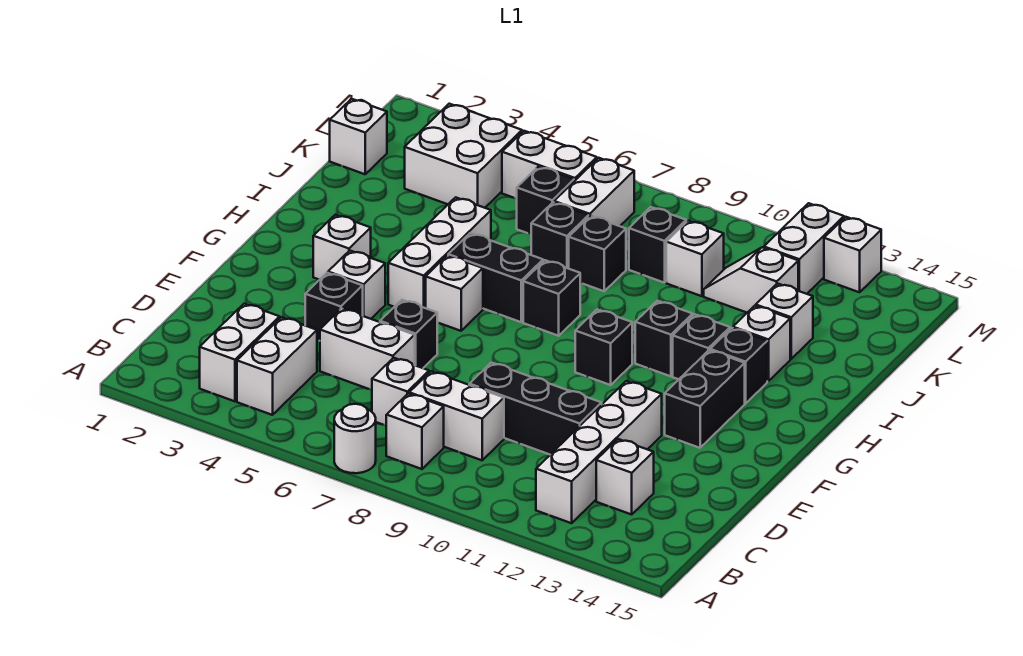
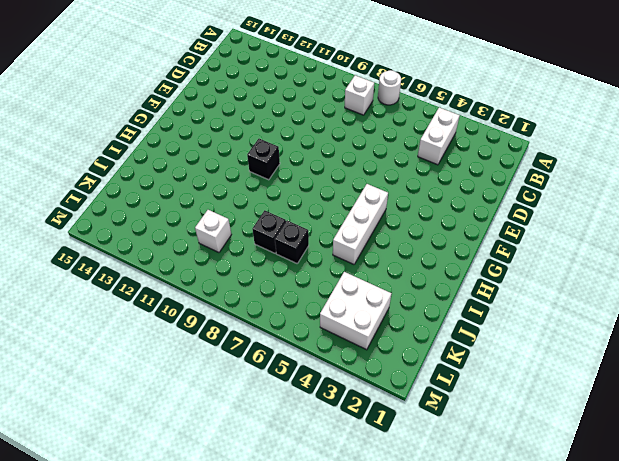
none -> white 1x2 brick [200,304,280,401]
none -> white 1x4 brick [536,381,662,523]
none -> white 1x1 brick [372,358,429,426]
none -> white 1x2 brick [409,371,504,460]

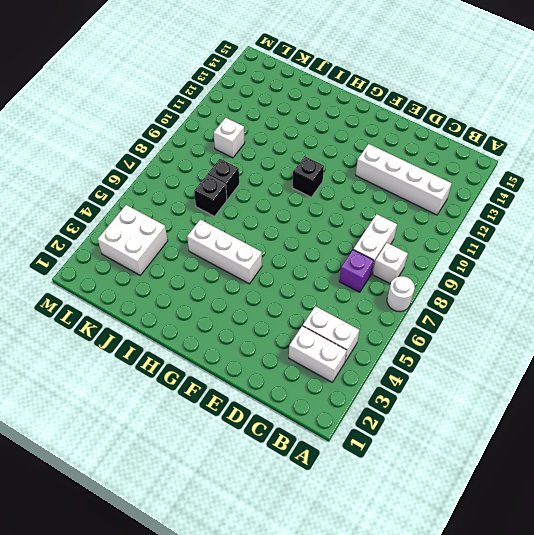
purple 1x1 brick [339,250,374,292] -> white 1x1 brick [372,358,429,426]
none -> white 1x1 brick [596,439,654,514]
none -> white 1x2 brick [320,308,415,390]
none -> black 1x3 brick [469,363,602,455]
none -> black 1x1 brick [305,273,363,341]

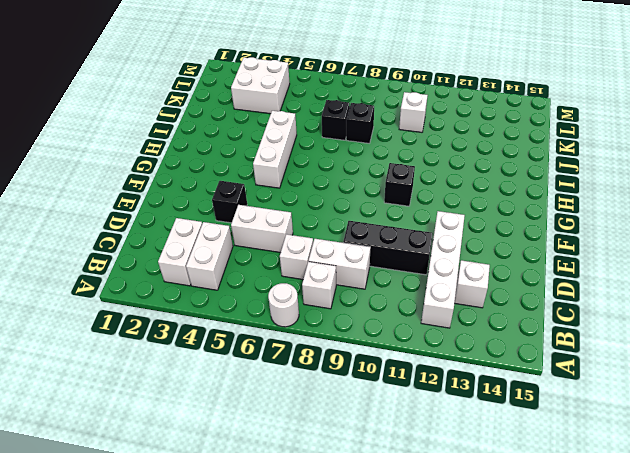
none -> black 1x1 brick [380,300,437,368]
none -> white 1x1 brick [328,251,385,319]
none -> black 1x2 brick [665,350,745,448]
none -> white 1x1 brick [313,215,371,280]

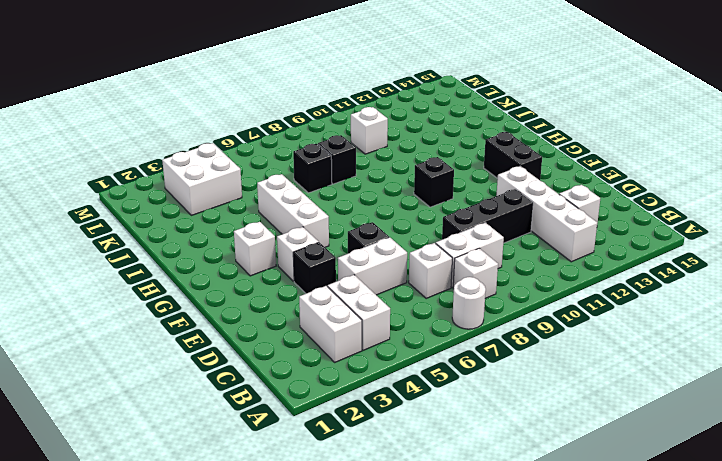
none -> white 1x1 brick [426,255,483,331]
none -> black 1x2 brick [448,233,543,322]
none -> black 1x1 brick [523,260,580,336]
none -> black 1x1 brick [635,301,693,376]

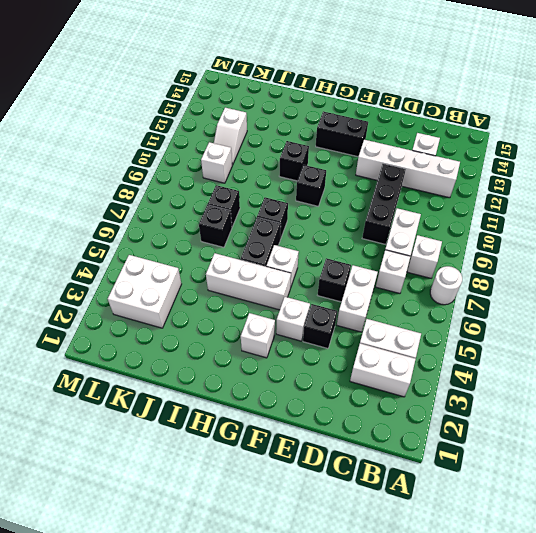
none -> black 1x1 brick [673,314,730,379]
none -> black 1x1 brick [710,328,767,403]
none -> white 1x1 brick [733,306,790,381]
none -> white 1x1 brick [756,283,813,359]

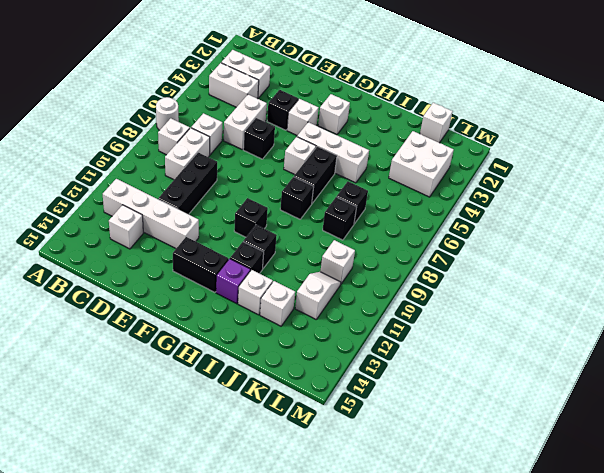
purple 1x1 brick [216,259,250,304] -> black 1x1 brick [710,328,767,403]
none -> black 1x1 brick [517,166,574,234]
none -> white 1x2 brick [554,158,634,226]
none -> black 1x1 brick [629,207,686,283]
none -> white 1x2 brick [502,131,597,199]

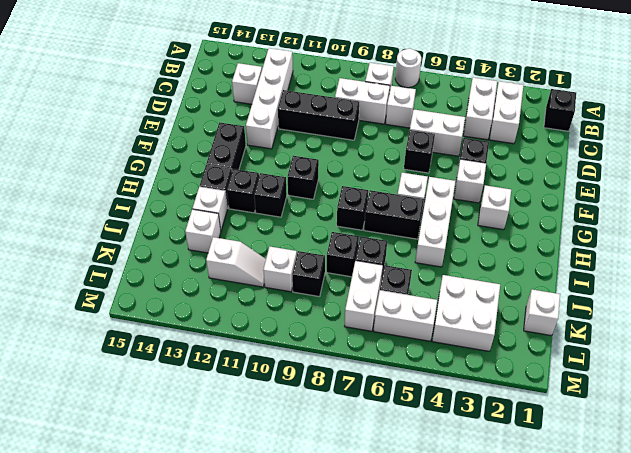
black 1x1 brick [544,89,576,131] -> none
none -> white 1x2 brick [764,203,844,294]
none -> white 1x1 brick [824,217,881,292]

